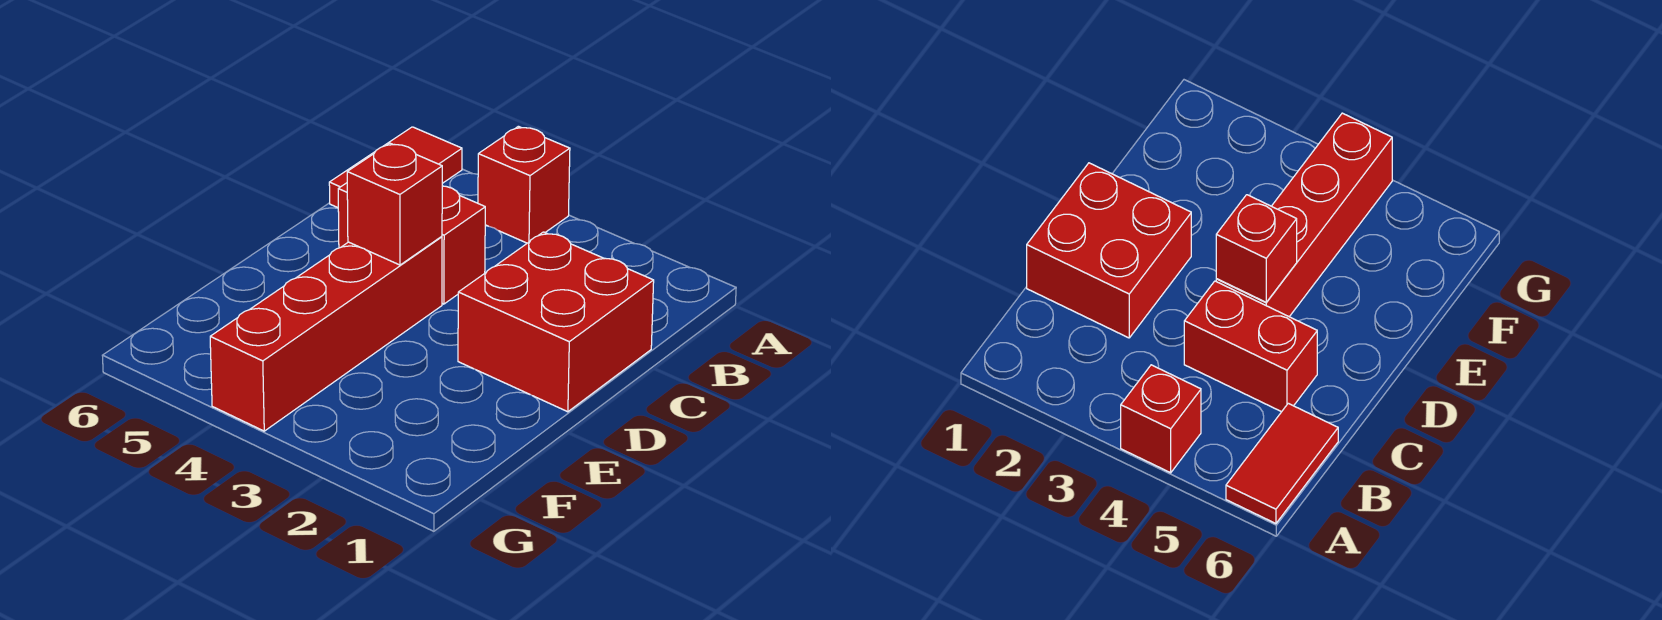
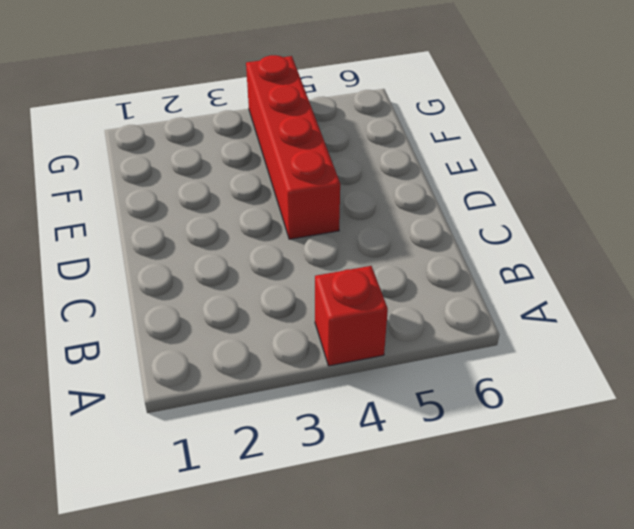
none -> red 1x2 tile [329,127,462,208]
none -> red 2x2 brick [458,232,654,412]

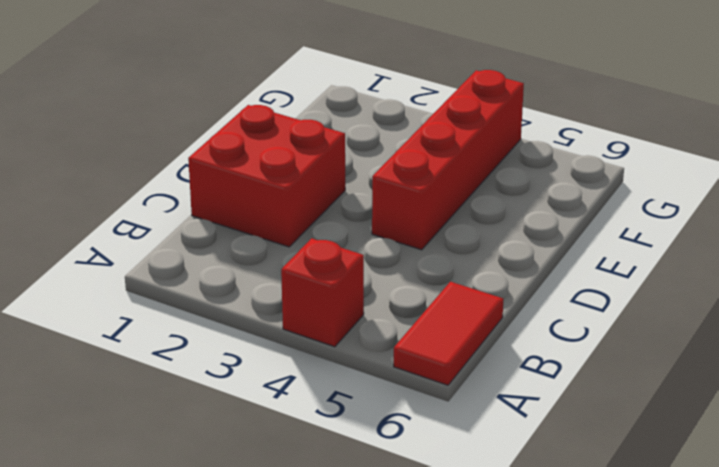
none -> red 1x2 brick [338,183,485,304]
none -> red 1x1 brick [347,143,442,265]

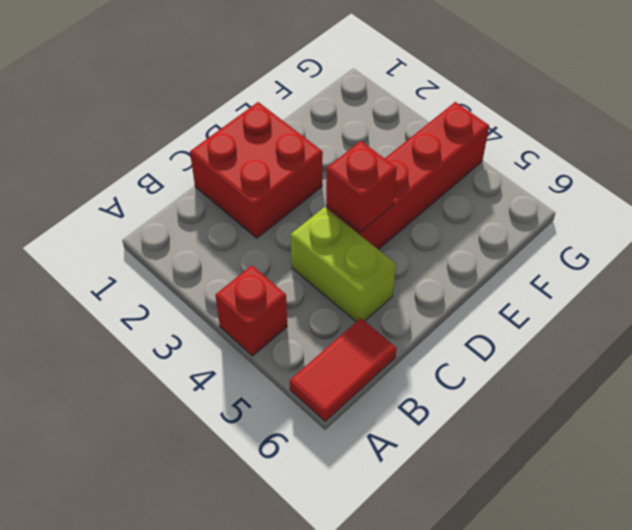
lime 1x2 brick [291,207,396,322] -> red 1x2 brick [338,183,485,304]

